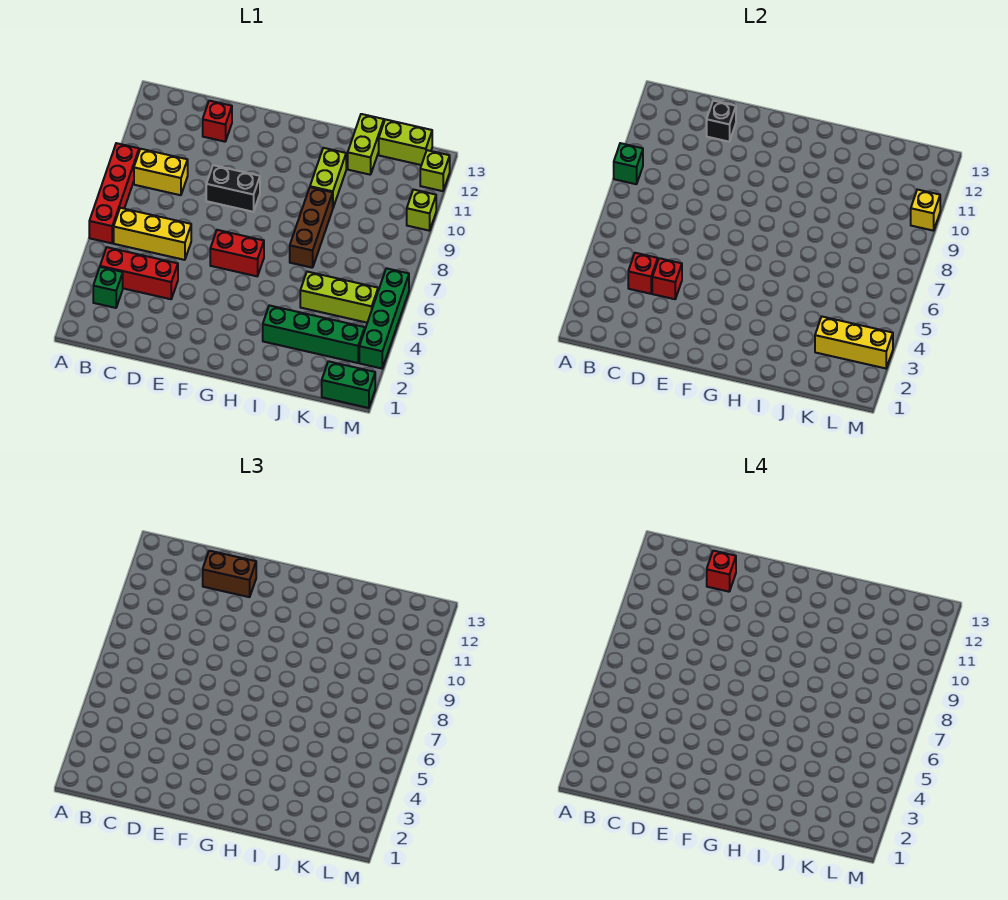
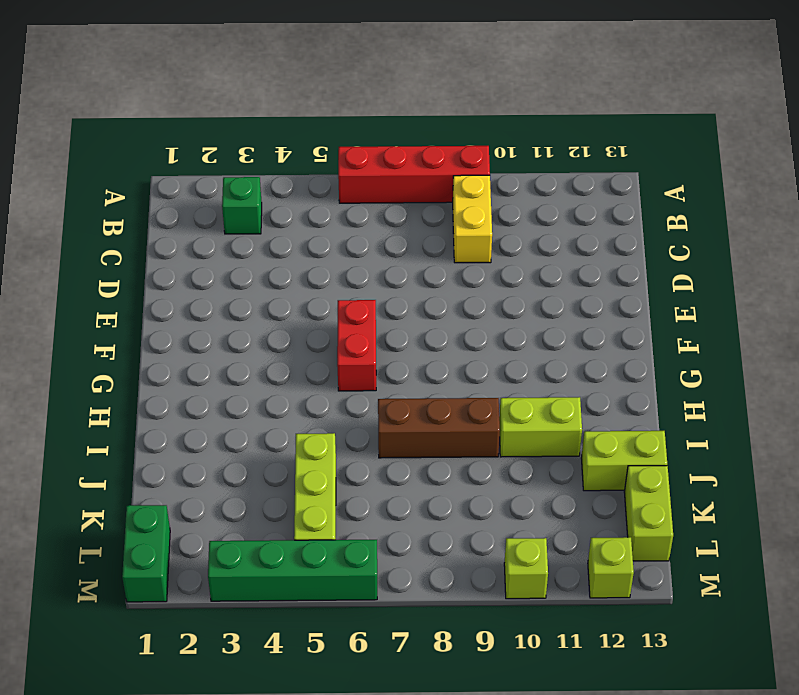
none -> red 1x3 brick [100,247,178,299]
none -> yellow 1x3 brick [114,208,191,260]
none -> red 1x1 brick [203,101,232,142]

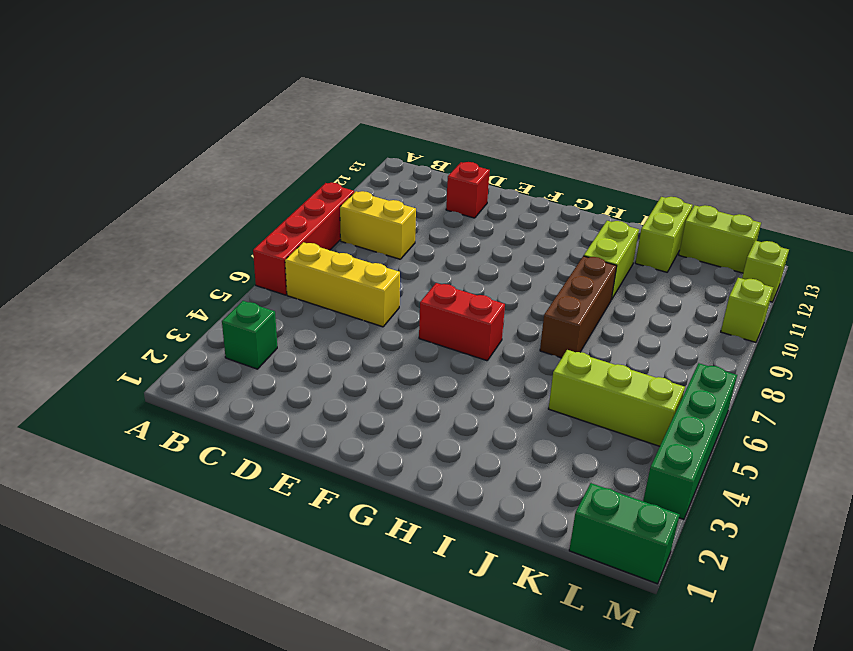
none -> red 1x3 brick [100,247,178,299]
none -> black 1x2 brick [206,165,260,212]
none -> green 1x4 brick [263,305,365,363]

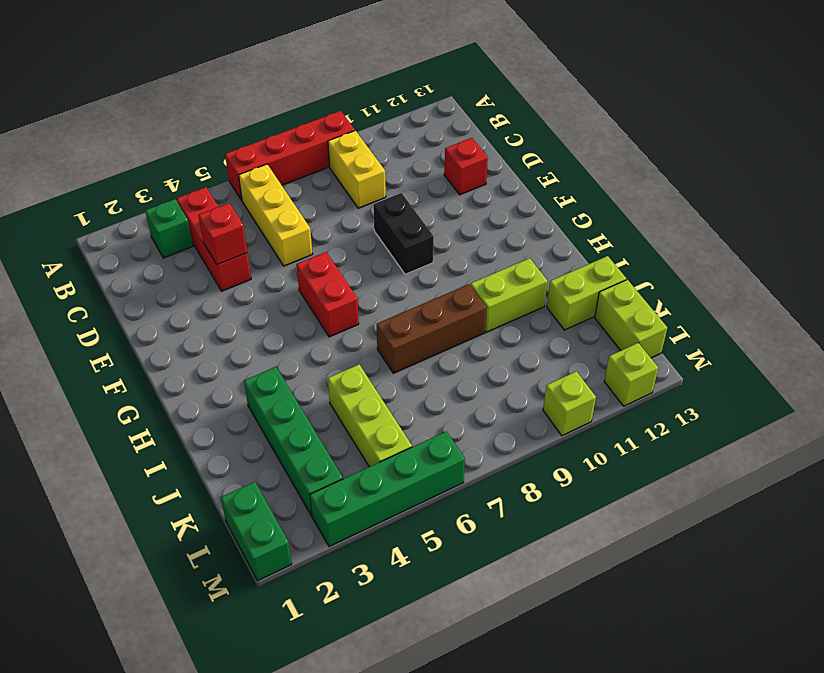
none -> green 1x1 brick [614,143,643,184]
none -> red 1x1 brick [628,253,658,294]
none -> black 1x1 brick [707,101,736,142]

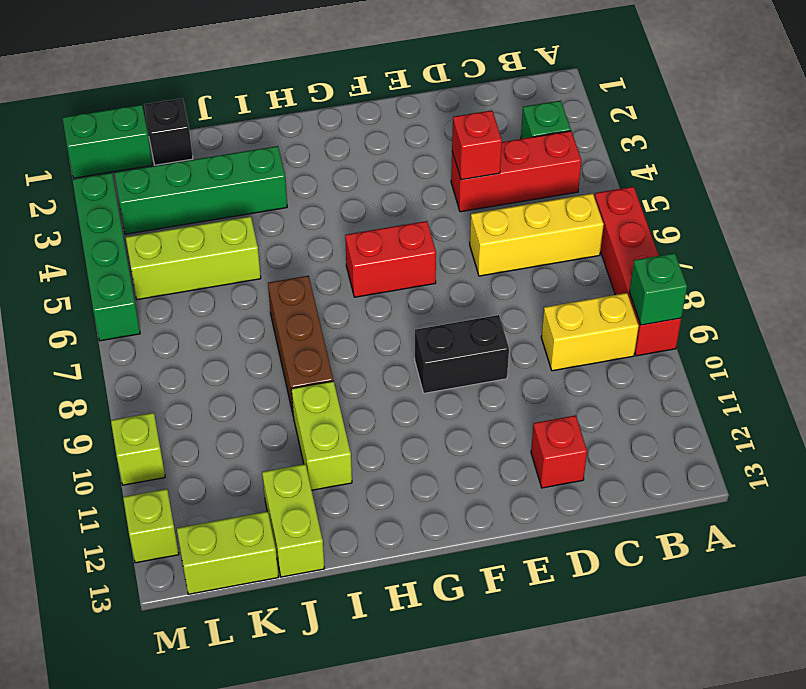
black 1x1 brick [144,98,193,165] -> black 1x1 brick moved to [707,101,736,142]
none -> red 1x1 brick [628,253,658,294]
none -> yellow 1x3 brick [815,317,893,368]
none -> yellow 1x1 brick [911,190,940,231]

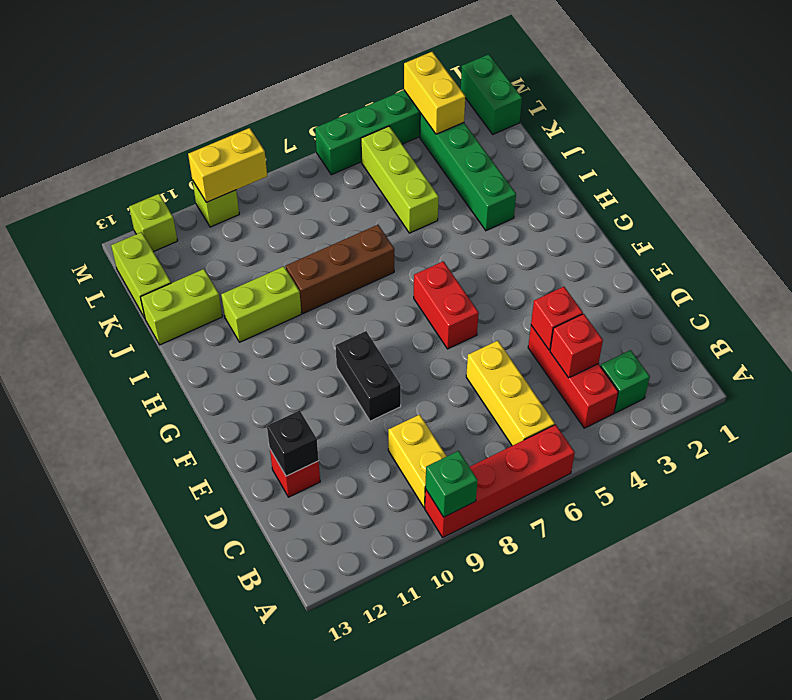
yellow 1x2 brick [404,52,465,134] -> yellow 1x3 brick [815,317,893,368]
yellow 1x2 brick [188,128,267,202] -> yellow 1x1 brick [911,190,940,231]
none -> brown 1x2 brick [203,551,256,597]
none -> red 1x1 brick [707,551,736,592]

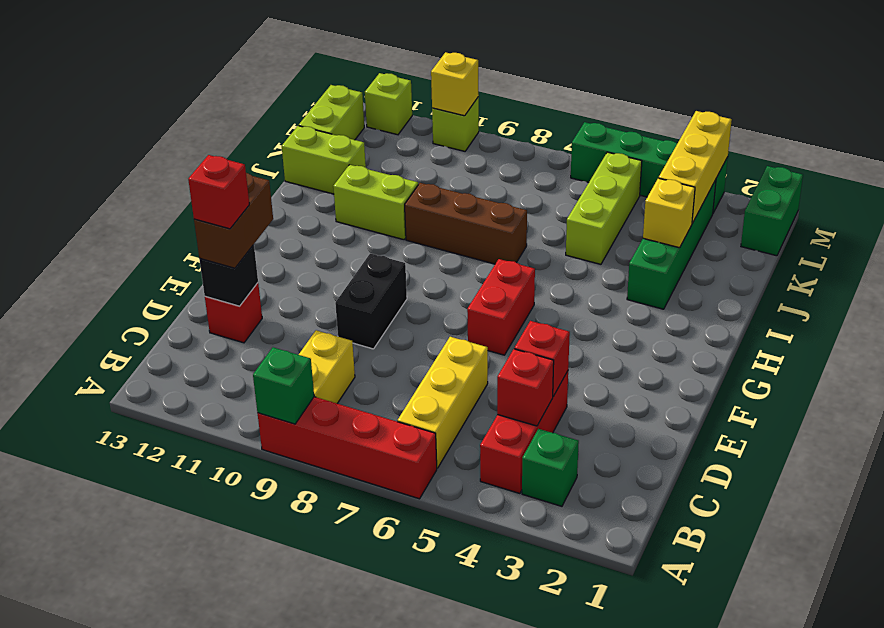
yellow 1x1 brick [643,178,695,248] -> none

